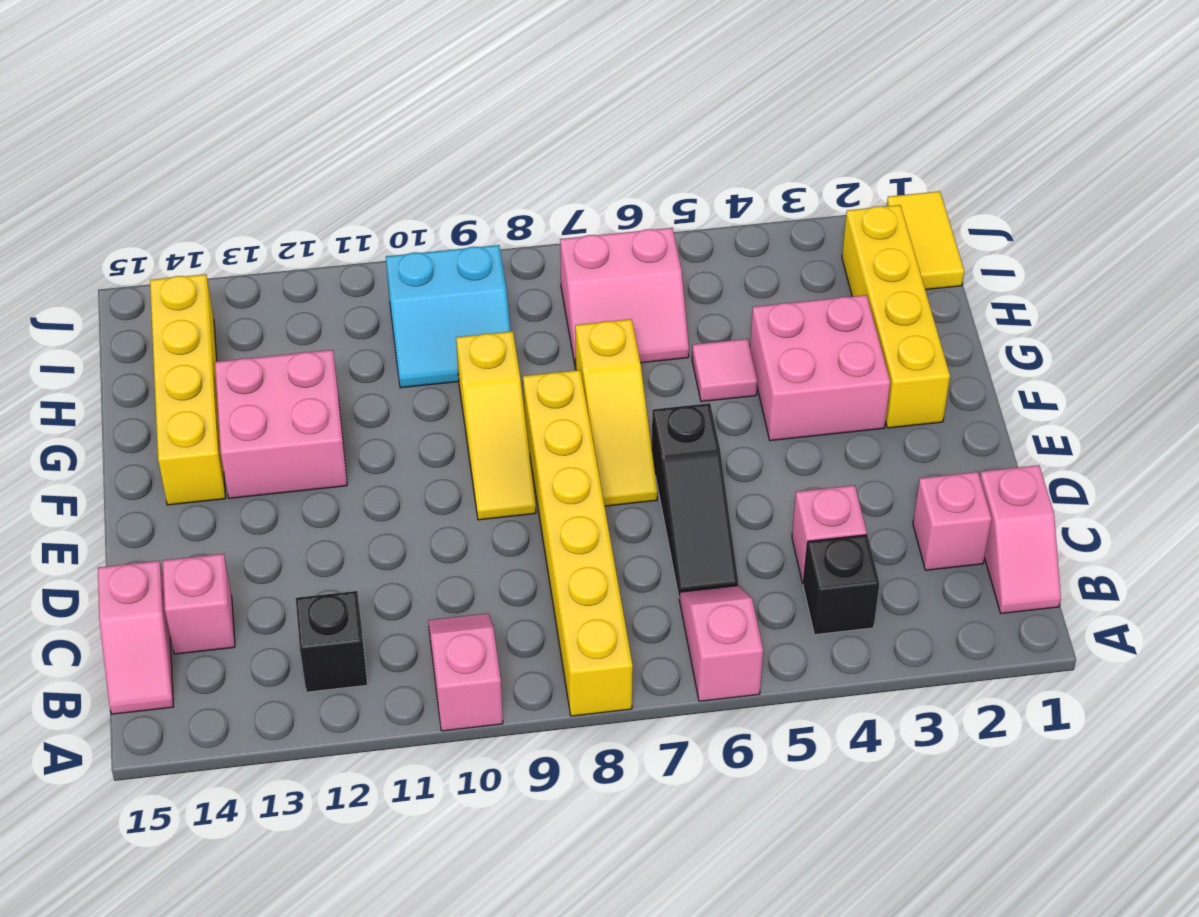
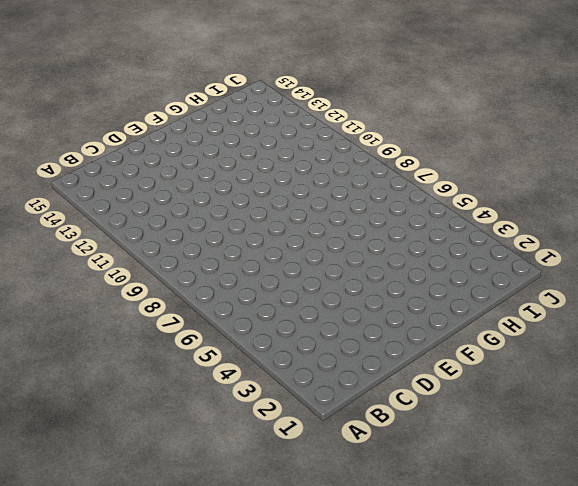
none -> pink 1x2 slope [679,586,763,701]
none -> yellow 1x6 brick [523,370,633,716]
none -> pink 1x2 slope [428,614,503,731]

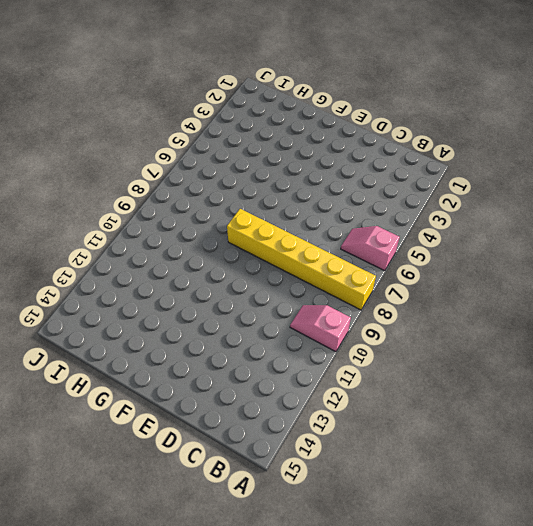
none -> pink 1x2 slope [980,465,1061,614]
none -> black 1x1 brick [803,535,880,635]
none -> black 1x1 brick [296,591,368,692]

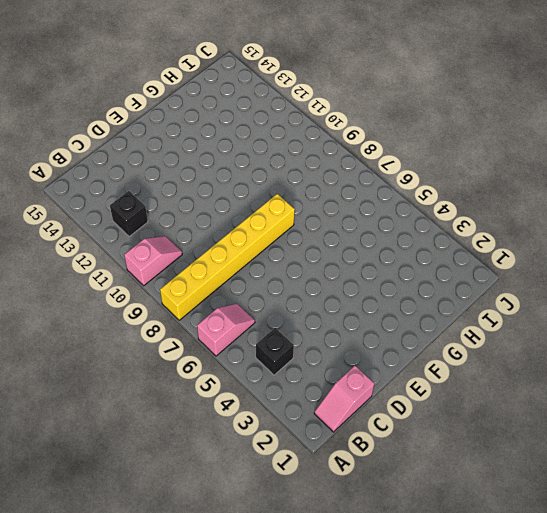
none -> pink 1x2 slope [98,561,174,714]
none -> pink 1x1 brick [913,472,992,570]
none -> pink 1x1 brick [792,485,867,583]

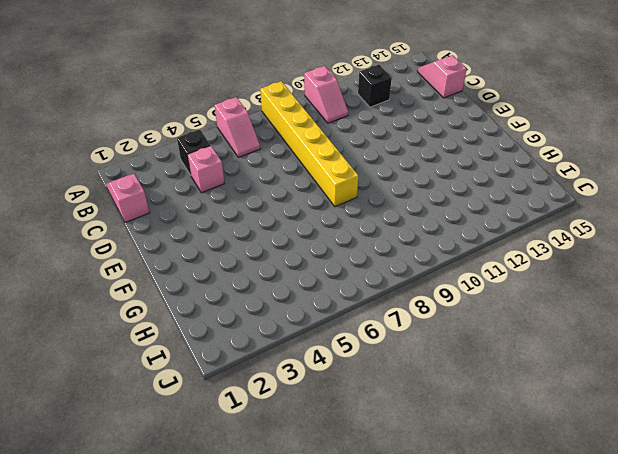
none -> pink 1x1 brick [913,472,992,570]
none -> black 1x3 slope [652,403,738,598]
none -> pink 1x1 brick [163,554,235,654]

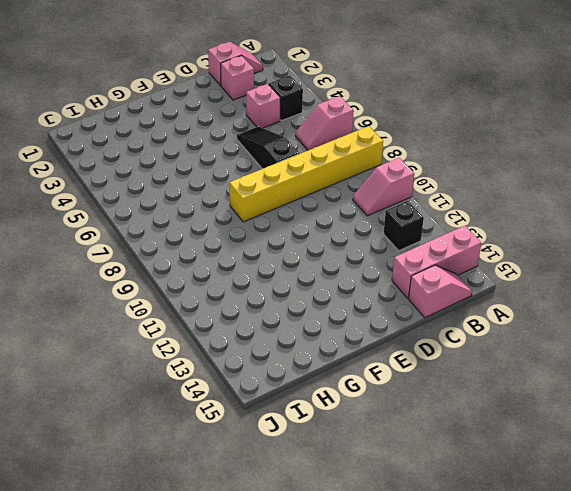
pink 1x3 brick [392,226,481,298] -> pink 1x1 brick [163,554,235,654]
black 1x3 slope [237,127,299,169] -> black 1x3 slope turned to [652,403,738,598]
none -> yellow 1x3 slope [575,319,657,506]
none -> yellow 1x3 slope [456,331,536,520]
none -> yellow 1x4 brick [842,205,950,428]

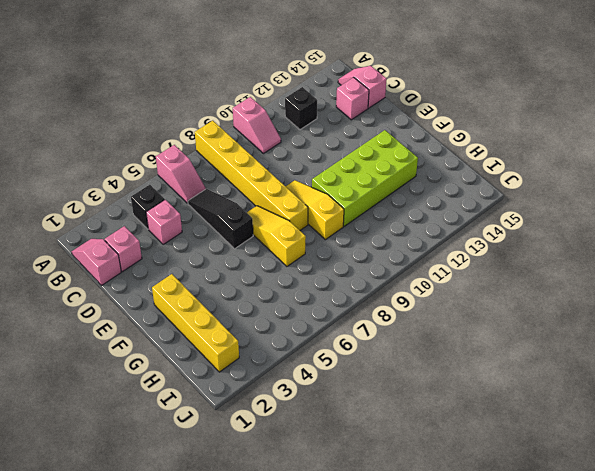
lime 2x4 brick [312,130,418,226] -> pink 2x2 brick [215,350,347,498]
none -> pink 2x2 brick [750,295,890,441]
none -> yellow 1x4 brick [150,274,225,505]
none -> pink 1x1 tile [692,339,757,402]

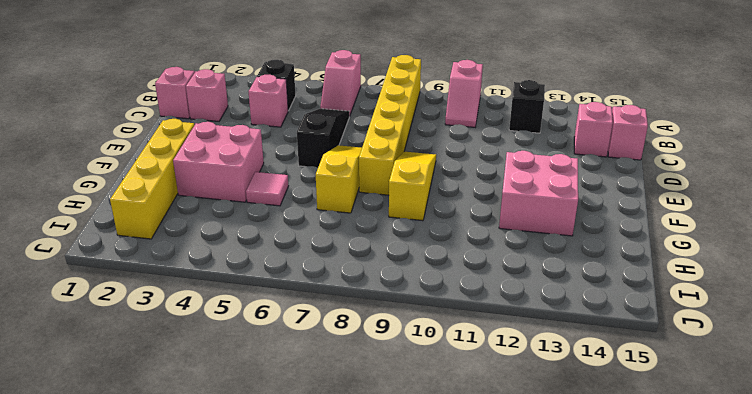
none -> yellow 1x4 brick [150,274,225,505]
none -> pink 2x2 slope [560,228,689,369]
none -> cyan 2x2 slope [386,245,511,388]

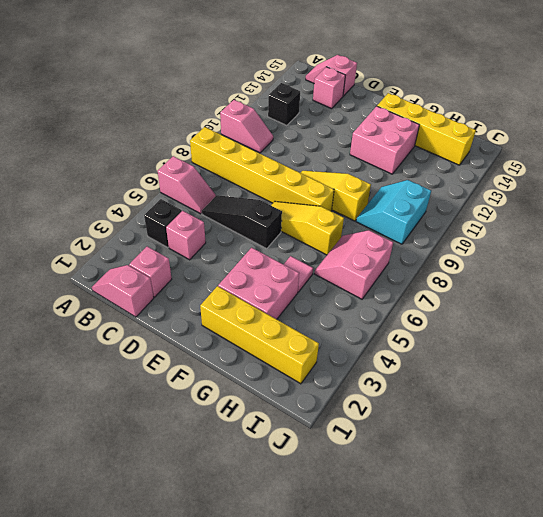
none -> yellow 1x2 tile [887,191,964,290]

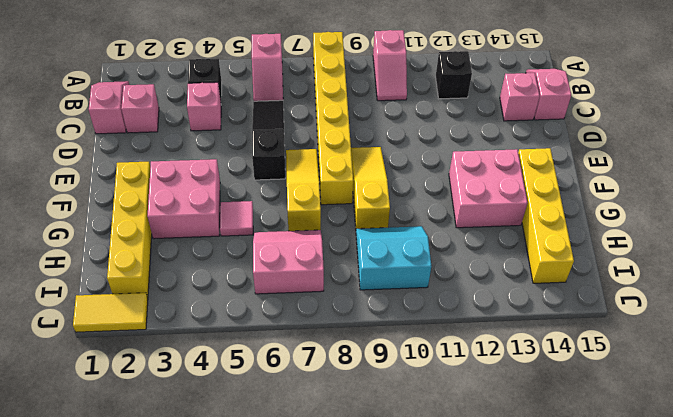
yellow 1x2 tile [73,293,148,332] -> yellow 1x2 tile turned to [887,191,964,290]

